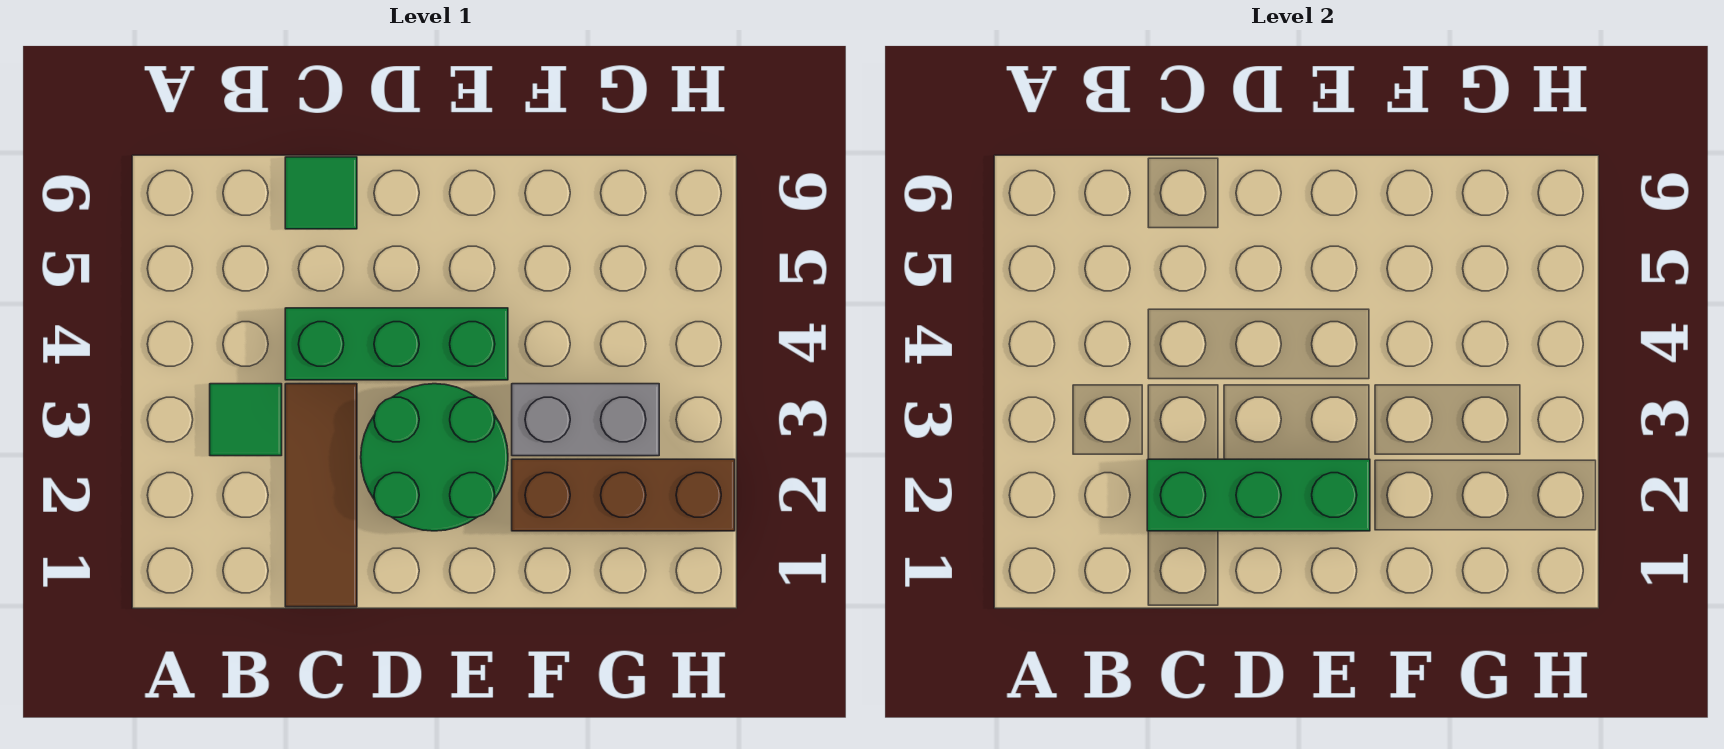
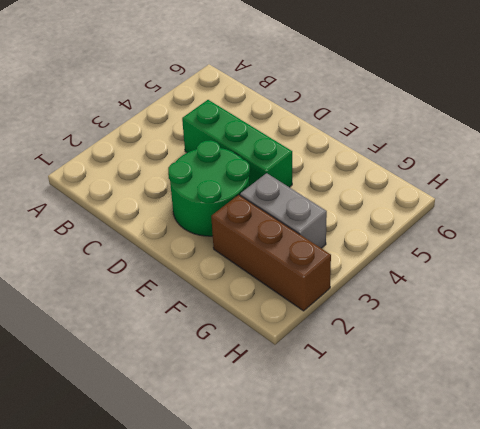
none -> green 1x1 tile [210,384,282,456]
none -> brown 1x3 tile [285,384,357,607]

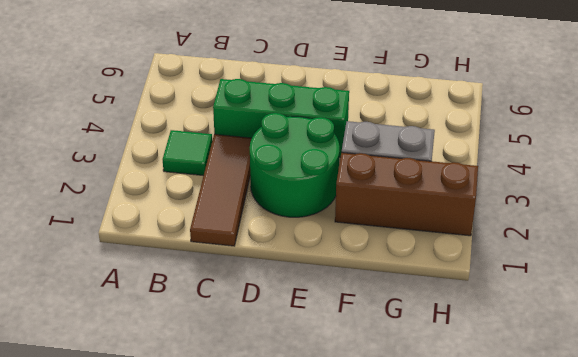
none -> green 1x1 tile [285,157,357,229]
none -> green 1x3 brick [1147,459,1370,531]

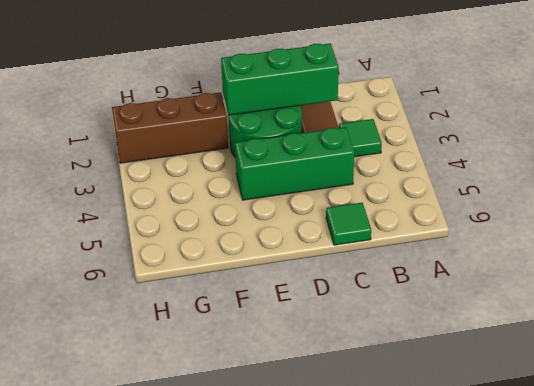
none -> grey 1x2 brick [512,384,659,456]

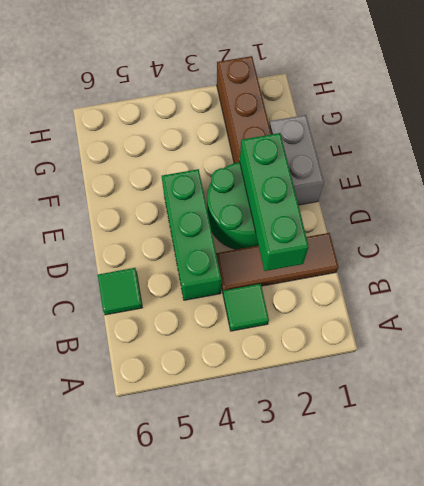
grey 1x2 brick [269,115,324,205] -> grey 1x2 brick moved to [512,384,659,456]

